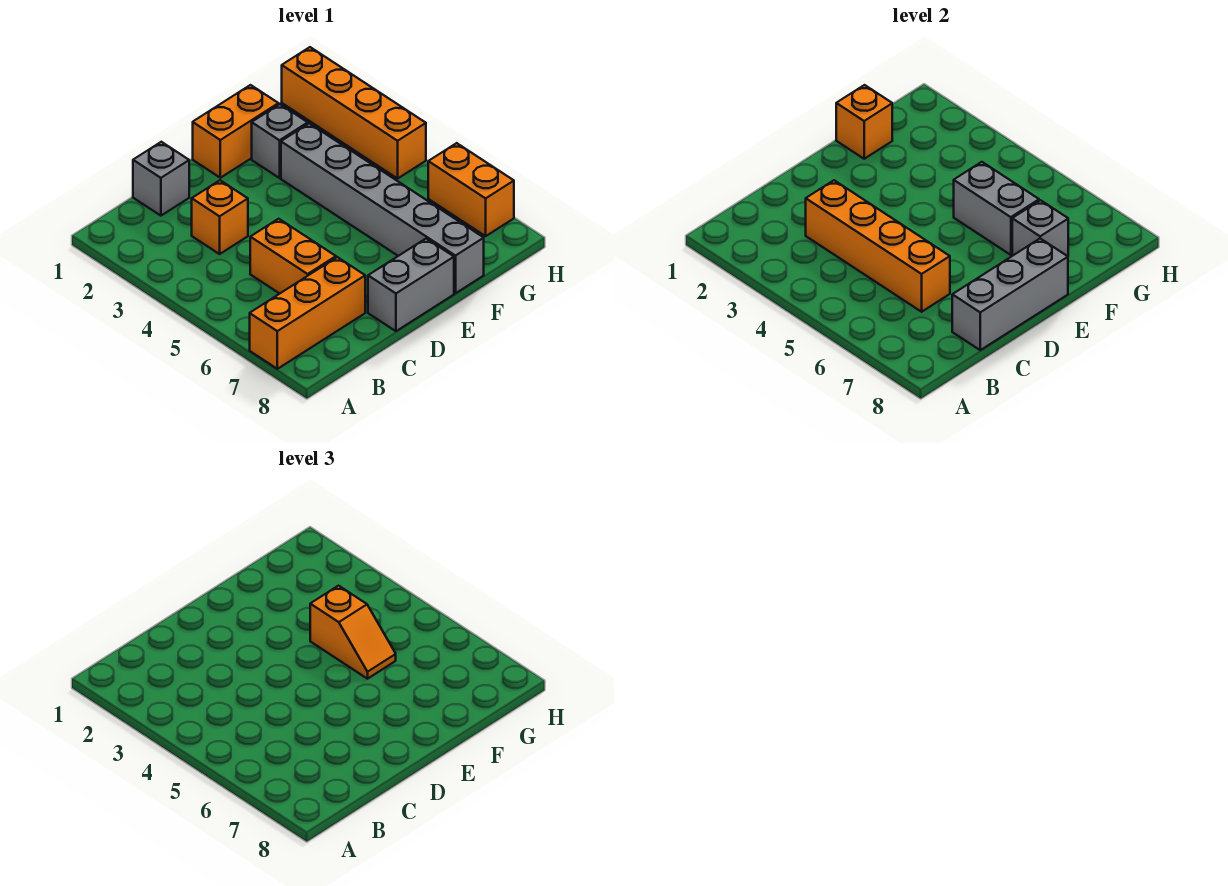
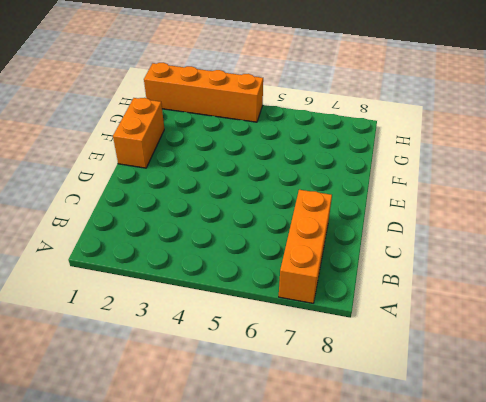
none -> grey 1x1 brick [133,142,189,216]
none -> orange 1x1 brick [192,180,248,254]
none -> orange 1x2 brick [250,219,336,294]

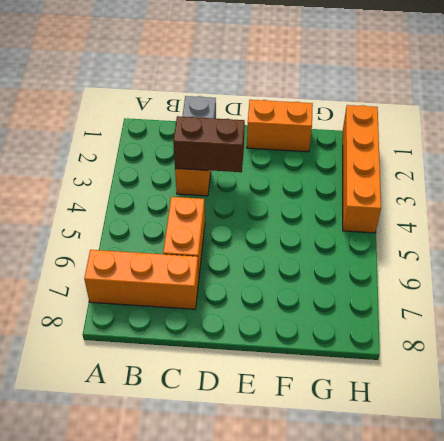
brown 1x2 brick [173,116,245,172] -> orange 1x4 brick [806,180,950,312]
none -> grey 1x2 brick [368,239,454,331]
none -> grey 1x1 brick [252,104,308,178]
none -> grey 1x6 brick [281,123,484,293]

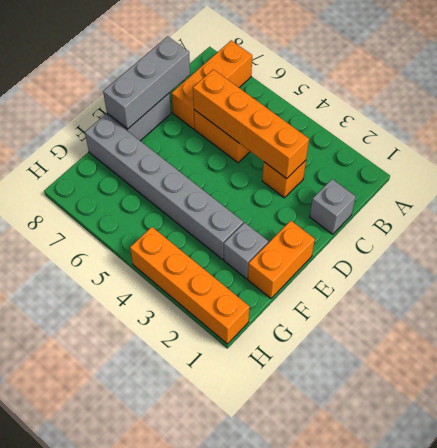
none -> orange 1x2 brick [428,143,514,236]
none -> orange 1x1 brick [836,85,892,159]
none -> grey 1x2 brick [954,162,1039,255]

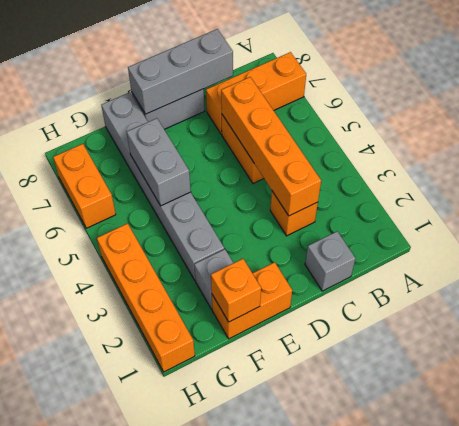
none -> grey 1x1 brick [1012,200,1068,256]
none -> orange 1x2 slope [310,586,396,679]

